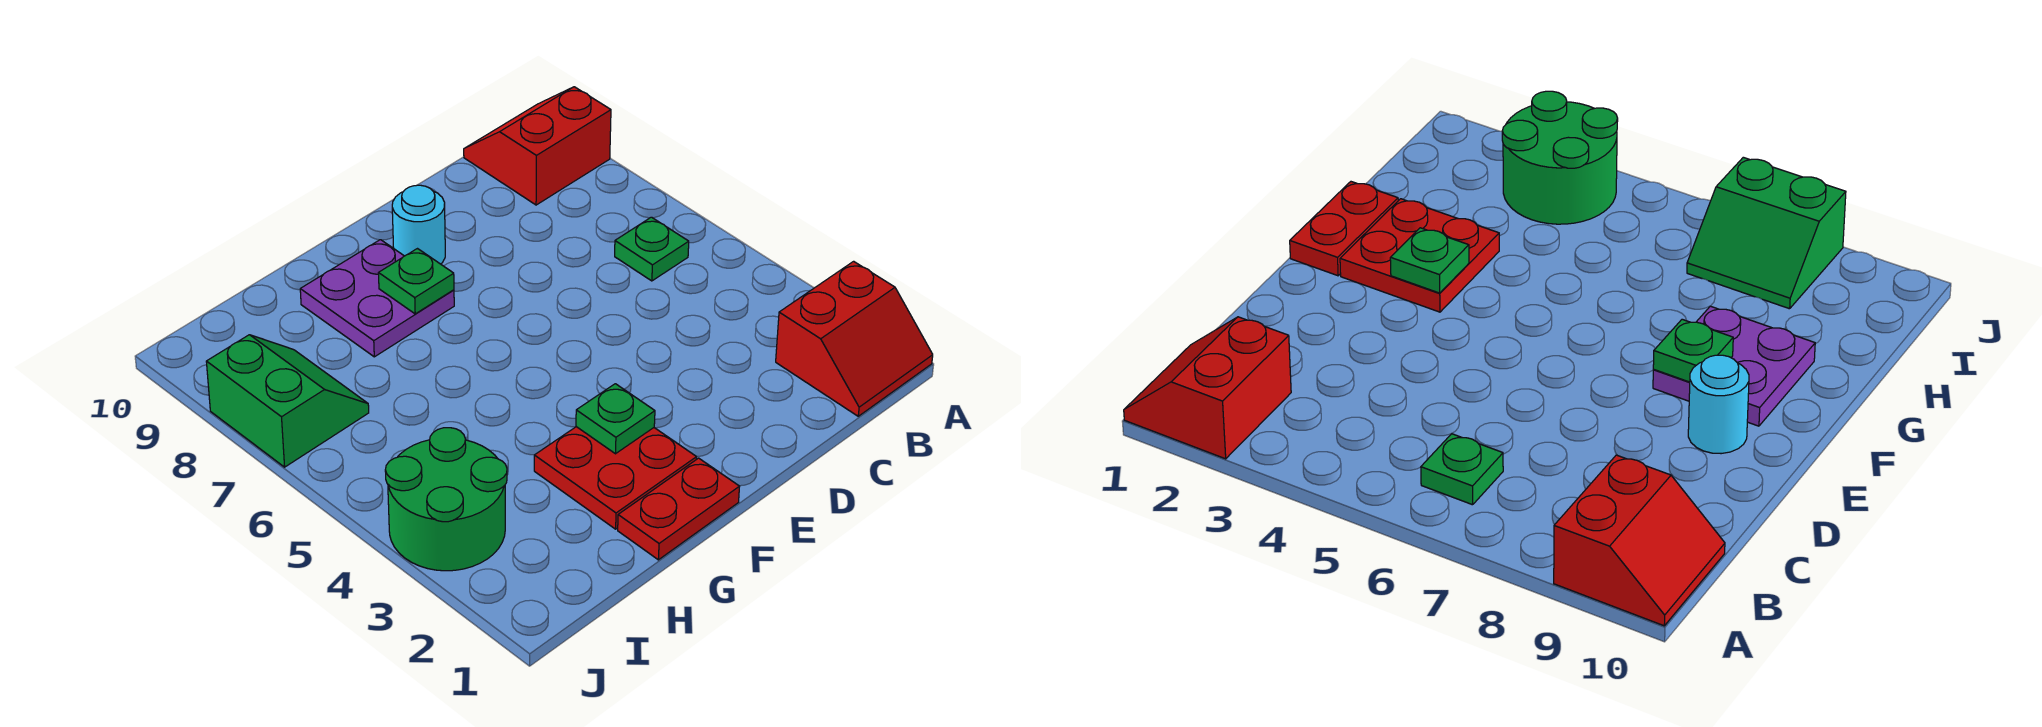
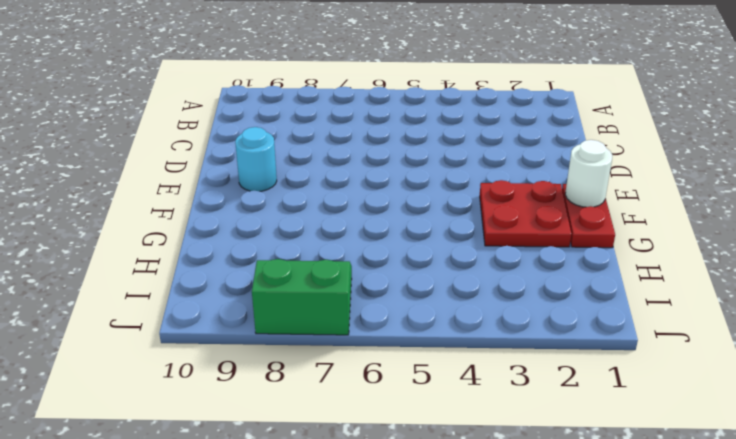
white 1x1 round brick [565,140,612,207] -> none
none -> red 2x2 slope [776,261,933,416]
none -> red 2x2 slope [464,87,611,205]

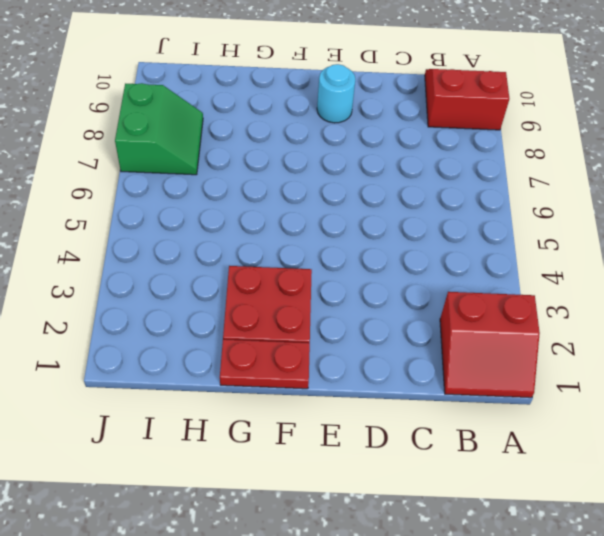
none -> green 1x1 plate [615,217,689,281]
none -> purple 2x2 plate [300,240,454,357]

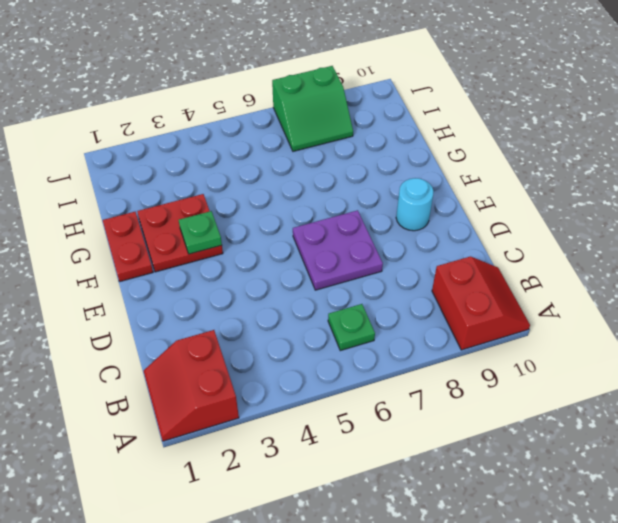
purple 2x2 plate [293,210,383,290] -> purple 2x2 plate moved to [300,240,454,357]
none -> green 2x2 round brick [385,428,507,571]
none -> green 1x1 plate [379,249,454,314]

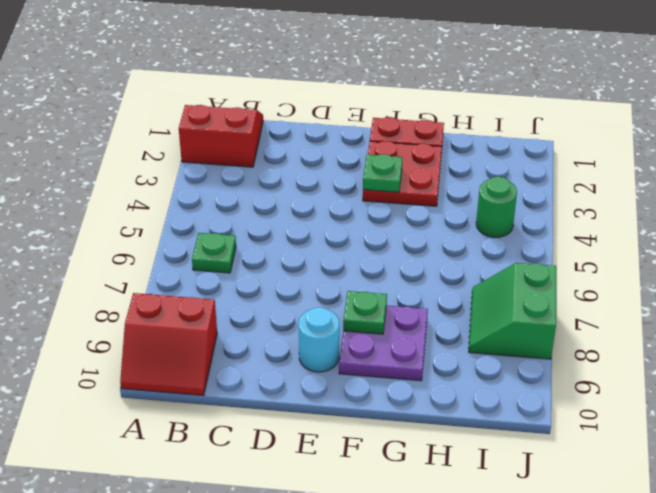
green 1x1 round brick [476,177,517,237] -> green 2x2 round brick [385,428,507,571]

